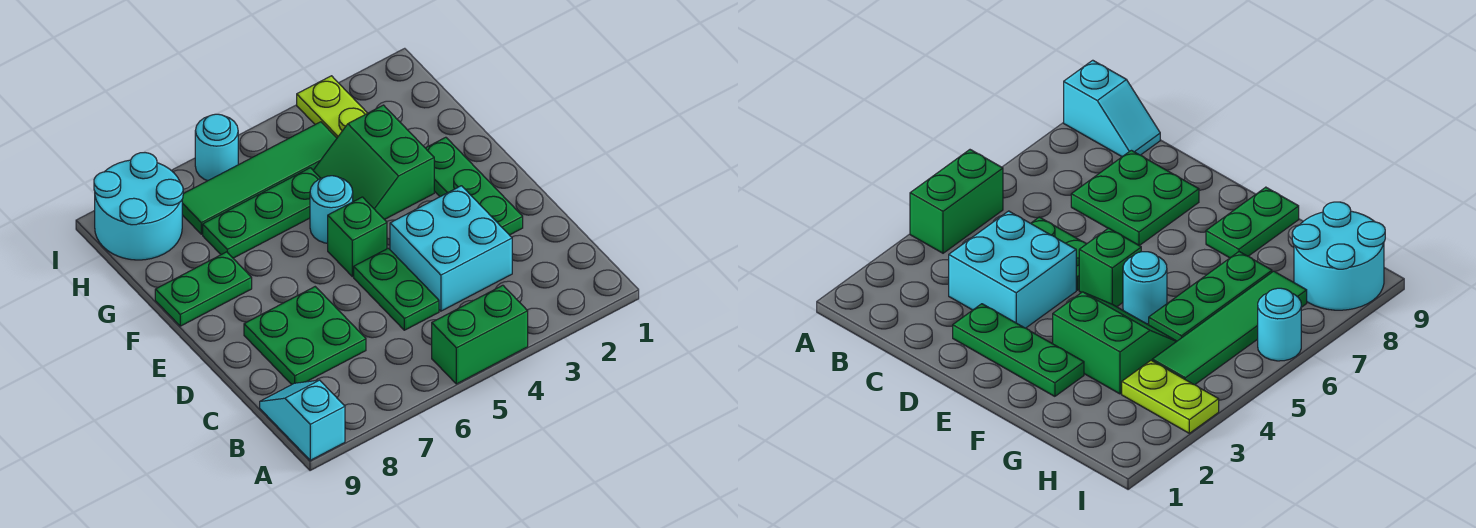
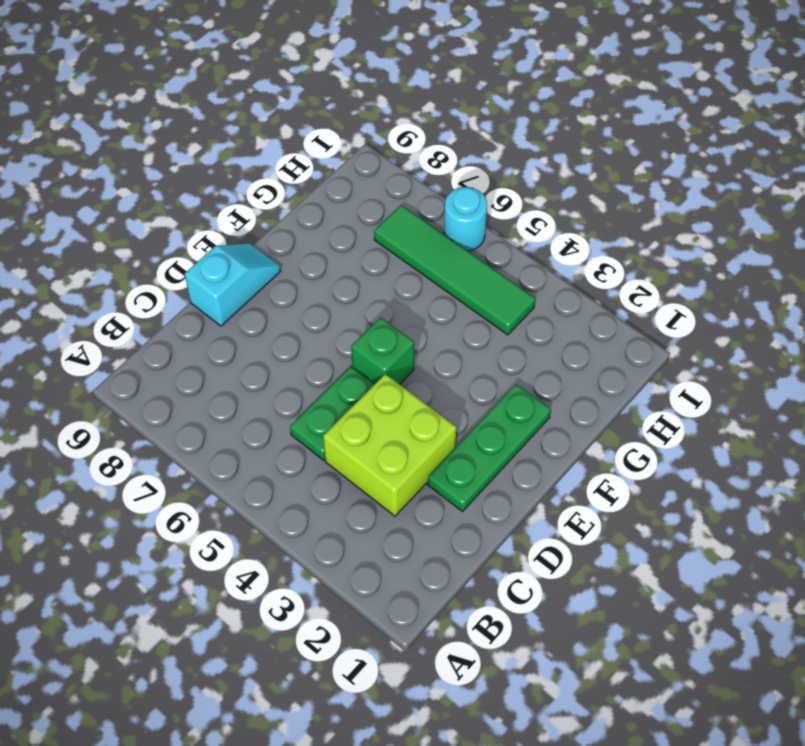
lime 2x2 brick [323,374,456,516] -> cyan 2x2 brick [390,186,512,311]
cyan 1x2 slope [185,243,281,326] -> cyan 1x2 slope moved to [260,380,345,460]
none -> green 1x2 brick [432,285,528,384]
none -> green 2x2 plate [244,287,366,384]
none -> green 2x2 slope [313,105,434,220]

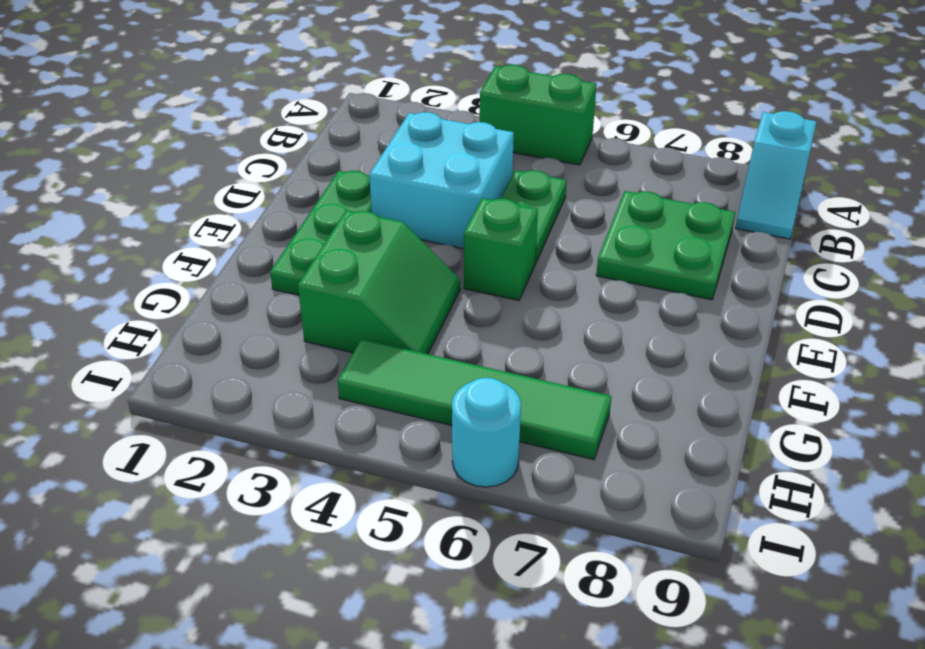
none -> cyan 1x1 round brick [310,176,353,243]
none -> green 1x2 plate [155,252,252,326]
none -> green 1x3 plate [203,168,321,258]

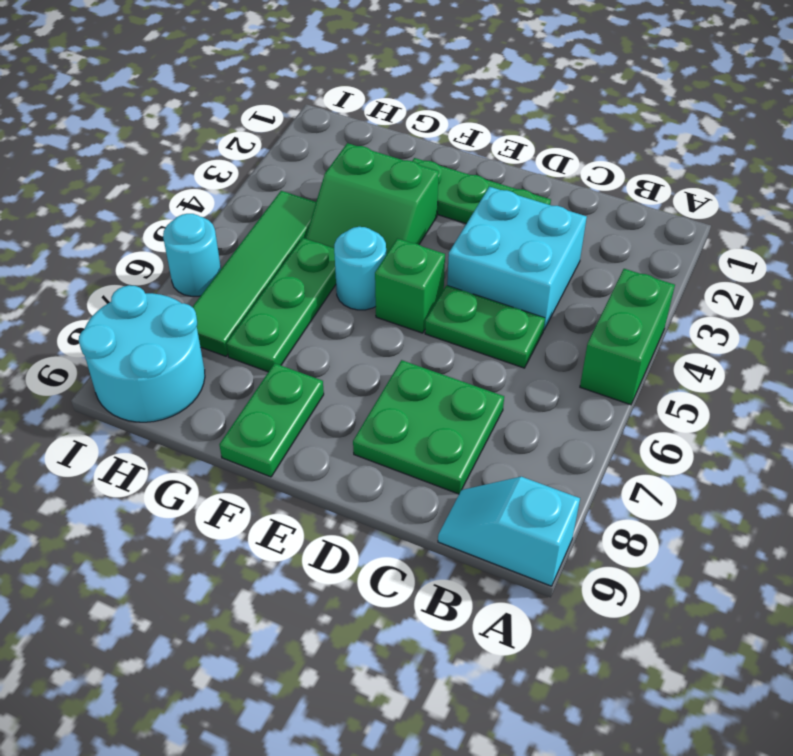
none -> lime 1x2 plate [297,76,367,138]

